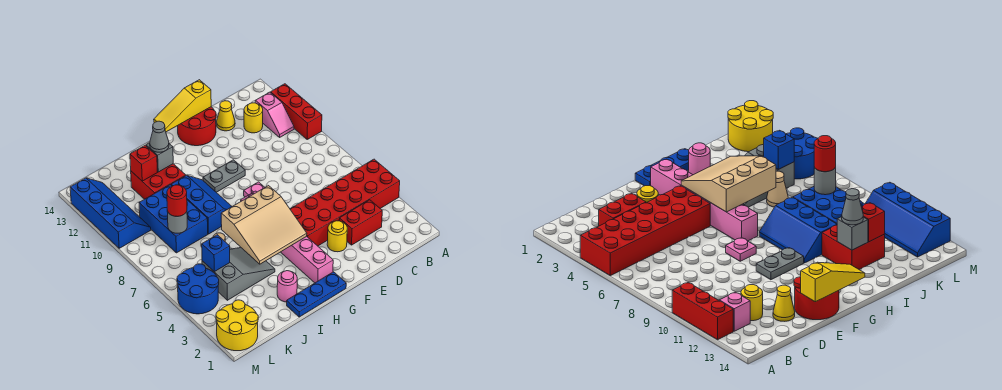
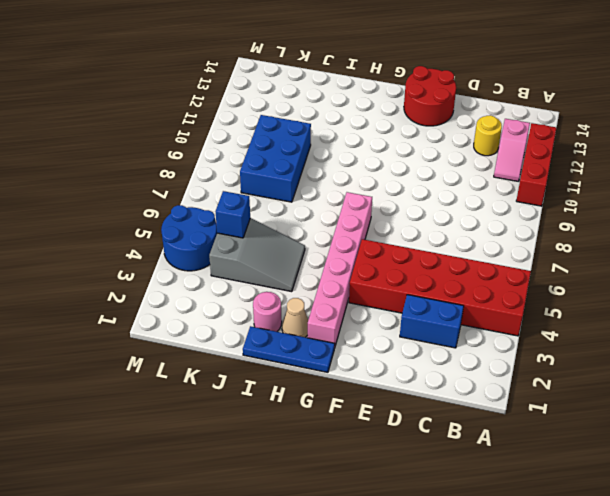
blue 1x2 brick [400,295,464,348] -> red 1x2 brick [339,200,382,245]
tan 1x1 cone [282,298,308,337] -> tan 1x1 cone moved to [767,171,788,207]
none -> yellow 1x1 cone [217,101,235,131]
none -> yellow 1x1 round brick [327,221,347,252]
none -> pink 1x1 plate [244,182,265,197]

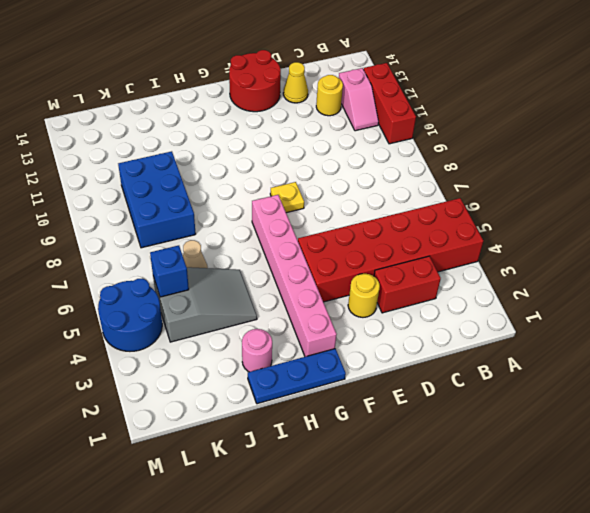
yellow 1x1 plate [270,182,304,213] -> pink 1x1 plate [244,182,265,197]
none -> grey 1x2 plate [203,160,245,192]
none -> blue 2x3 slope [171,175,232,234]
none -> red 2x2 brick [131,164,186,199]

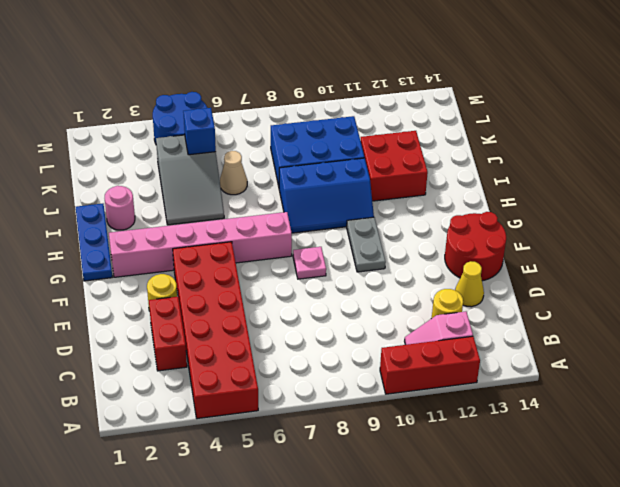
none -> yellow 2x2 round brick [216,300,258,351]
none -> blue 2x4 slope [70,178,151,248]
none -> yellow 1x3 slope [154,80,211,132]

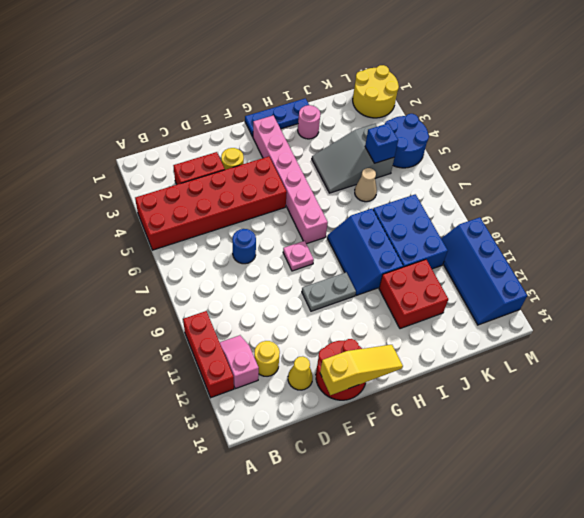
blue 1x1 round brick [232,229,256,264] -> none
none -> tan 3x3 slope [221,186,307,264]
none -> grey 1x1 brick [146,143,173,172]
none -> red 1x1 brick [130,145,157,181]

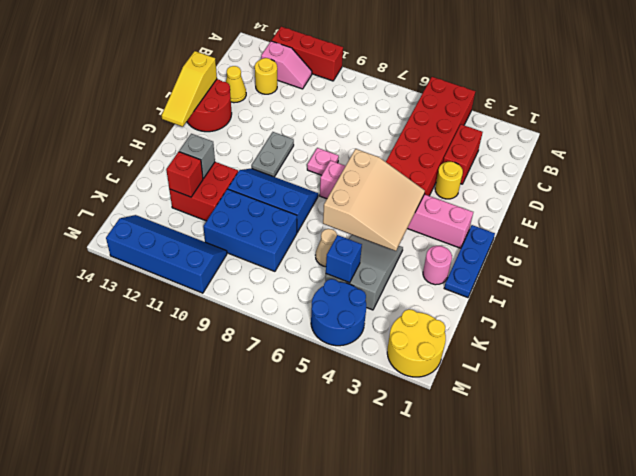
none -> grey 1x1 round brick [167,211,187,233]
none -> grey 1x1 cone [150,121,169,152]
none -> red 1x1 round brick [167,185,187,217]

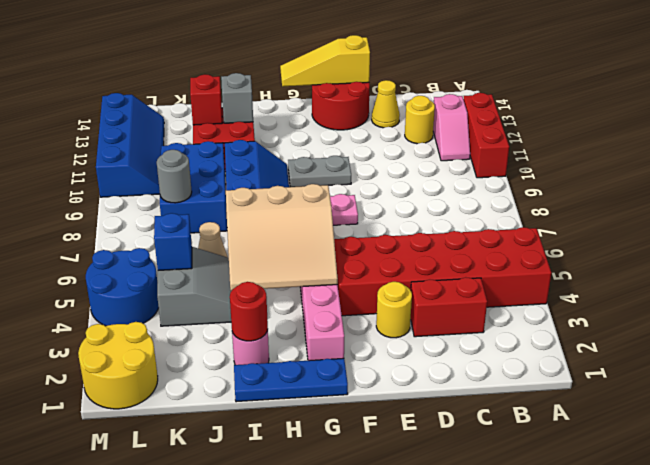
red 1x1 round brick [230,282,268,341] -> red 1x1 round brick moved to [167,185,187,217]
none -> grey 1x1 cone [150,121,169,152]

